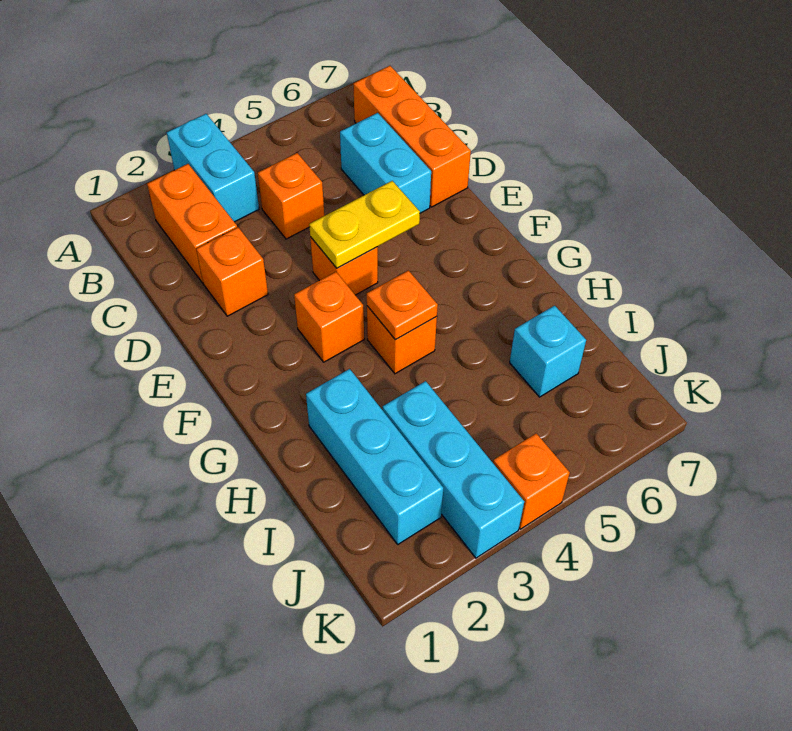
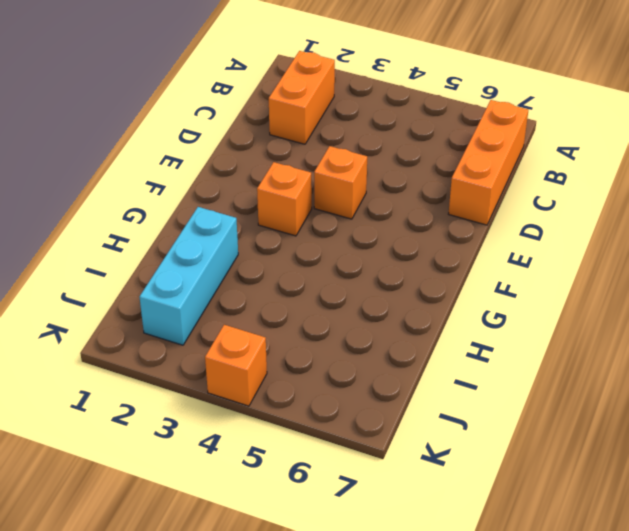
none -> cyan 1x2 brick [167,114,259,222]
none -> orange 1x1 brick [258,153,324,239]
none -> cyan 1x2 brick [340,113,431,213]

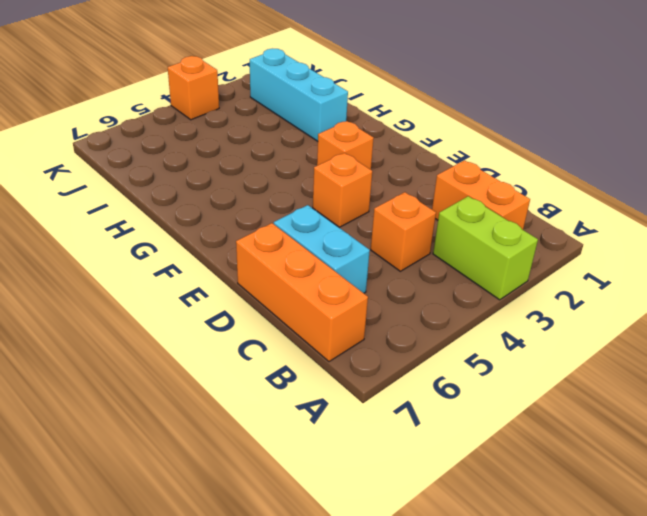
lime 1x2 brick [433,196,538,300] -> cyan 1x2 brick [167,114,259,222]
none -> orange 1x1 brick [196,227,268,316]
none -> orange 1x1 brick [367,306,437,374]
none -> cyan 1x3 brick [383,381,524,558]

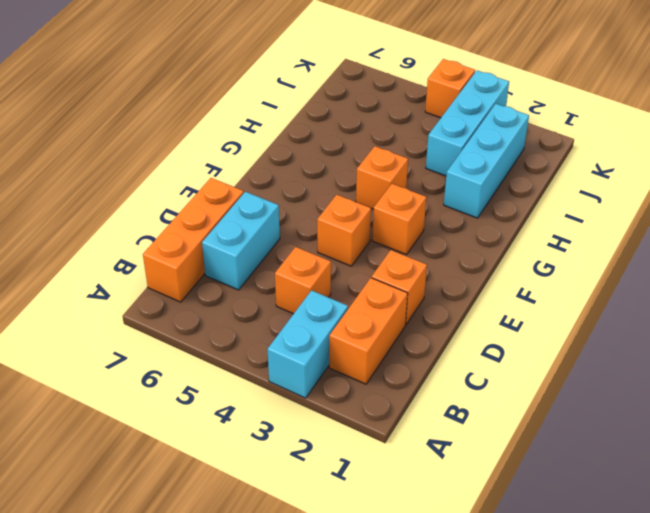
none -> cyan 1x1 brick [510,306,586,397]
none -> yellow 1x2 plate [309,181,420,268]
none -> orange 1x1 plate [367,270,438,340]

